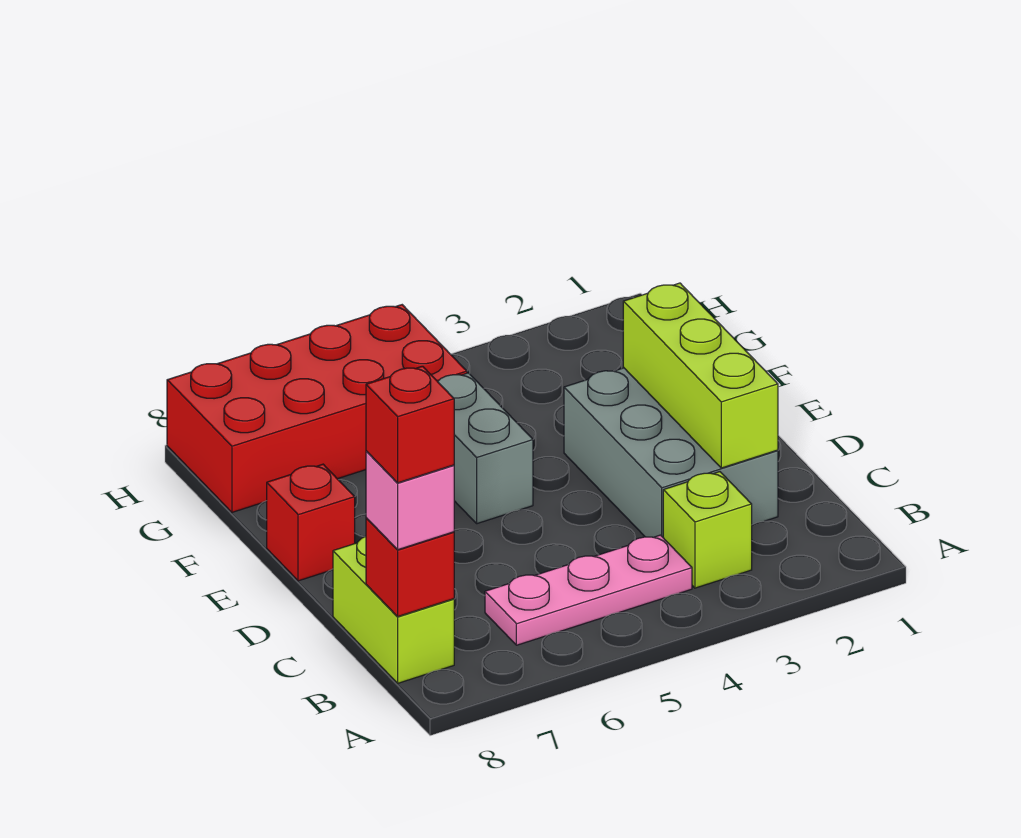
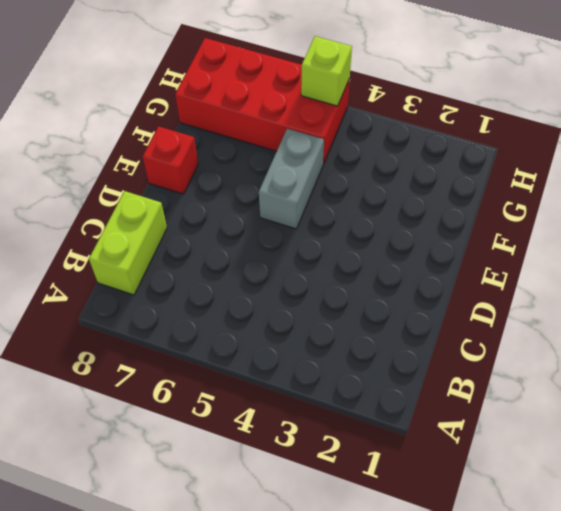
lime 1x1 brick [301,36,352,106] -> lime 1x1 brick moved to [663,472,752,588]
none -> pink 1x3 plate [485,535,692,645]
none -> grey 2x3 brick [564,368,778,537]

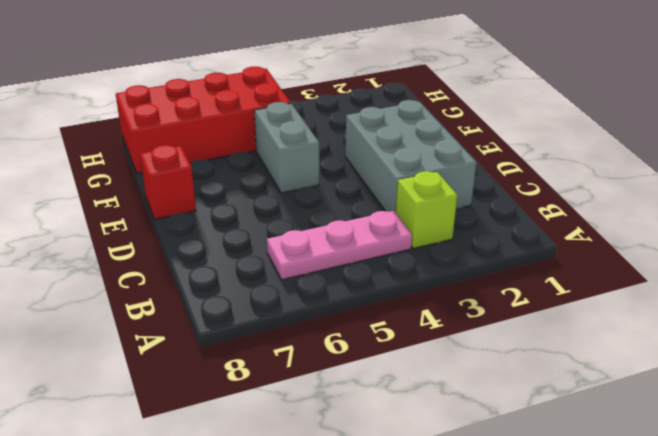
none -> lime 1x2 brick [333,536,454,683]
none -> red 1x1 brick [366,518,454,616]

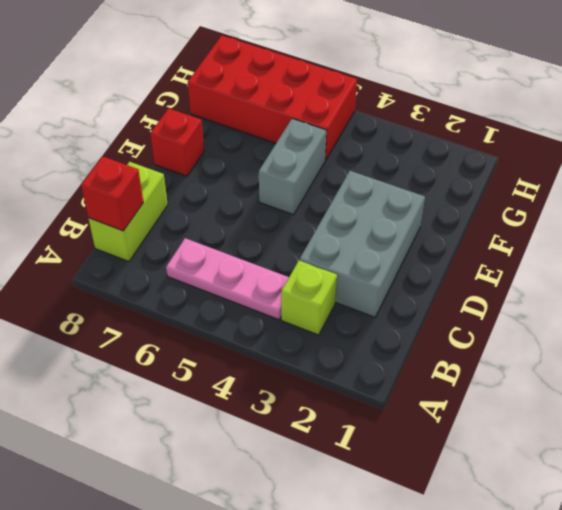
none -> lime 1x3 brick [623,283,778,468]
none -> pink 1x1 brick [366,451,454,550]

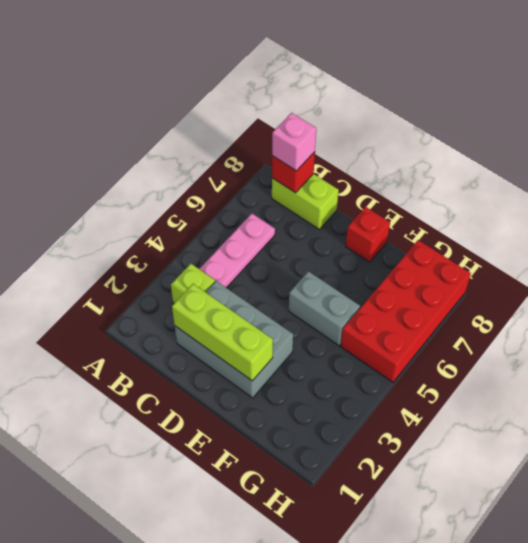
none -> red 1x1 brick [366,366,454,483]

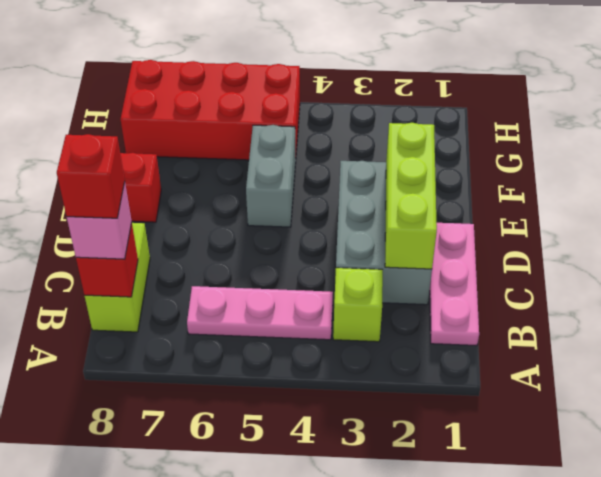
pink 1x3 plate [430,223,479,346] -> none

